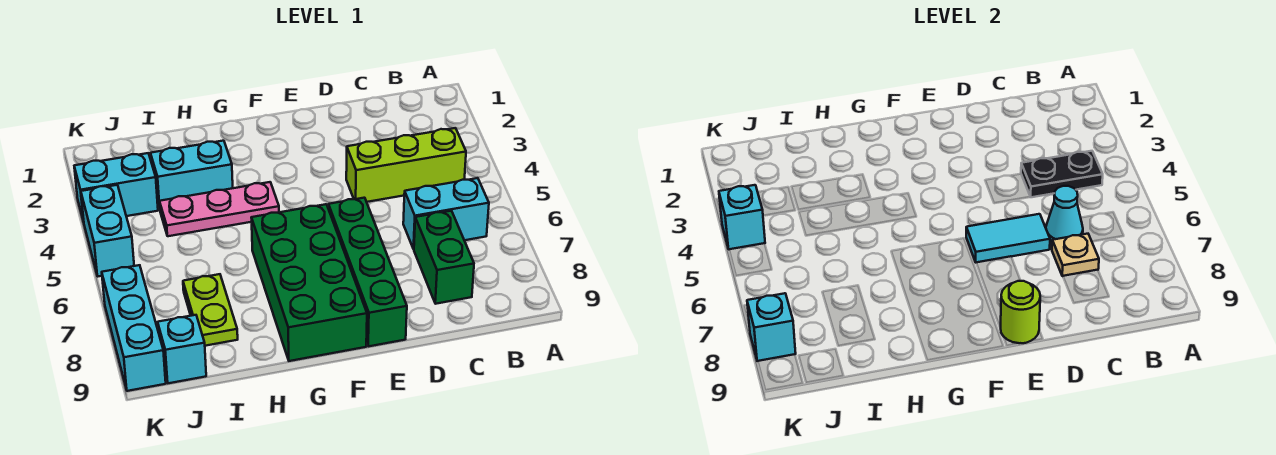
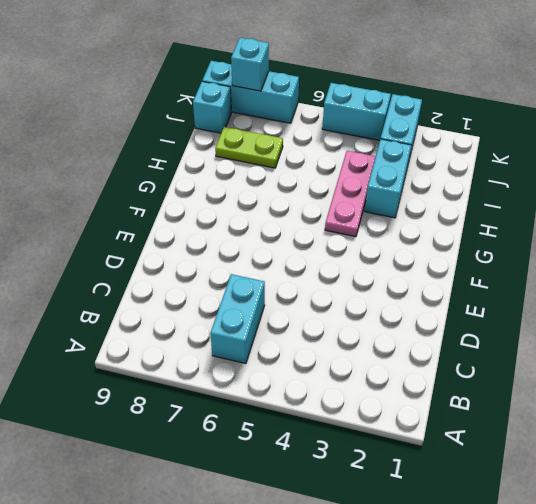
none -> lime 1x3 brick [346,128,466,202]
none -> green 1x2 brick [414,211,474,304]
none -> green 1x4 brick [328,198,407,346]

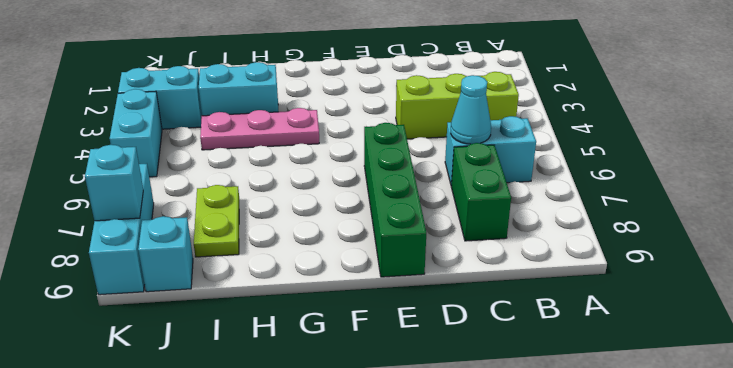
none -> green 2x4 brick [251,204,367,361]
none -> black 1x2 plate [1021,151,1103,197]
none -> tan 1x1 plate [1052,234,1099,276]

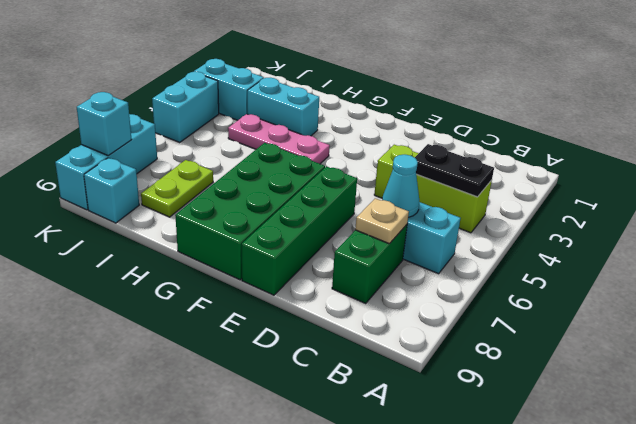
none -> cyan 1x2 tile [966,214,1050,262]
none -> lime 1x1 round brick [1000,281,1040,343]
none -> cyan 1x1 brick [719,185,765,249]

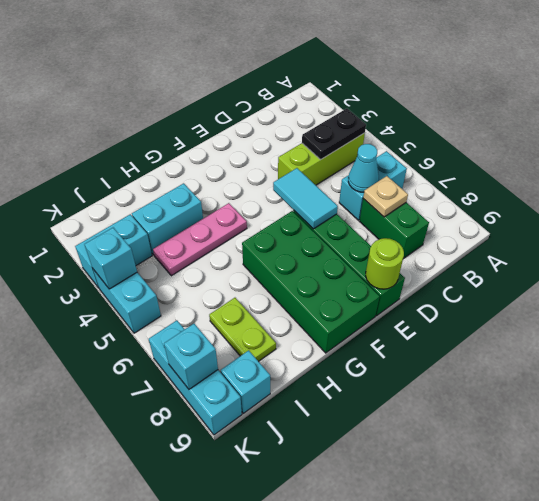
cyan 1x2 tile [273,168,338,229] -> cyan 1x2 tile turned to [966,214,1050,262]

